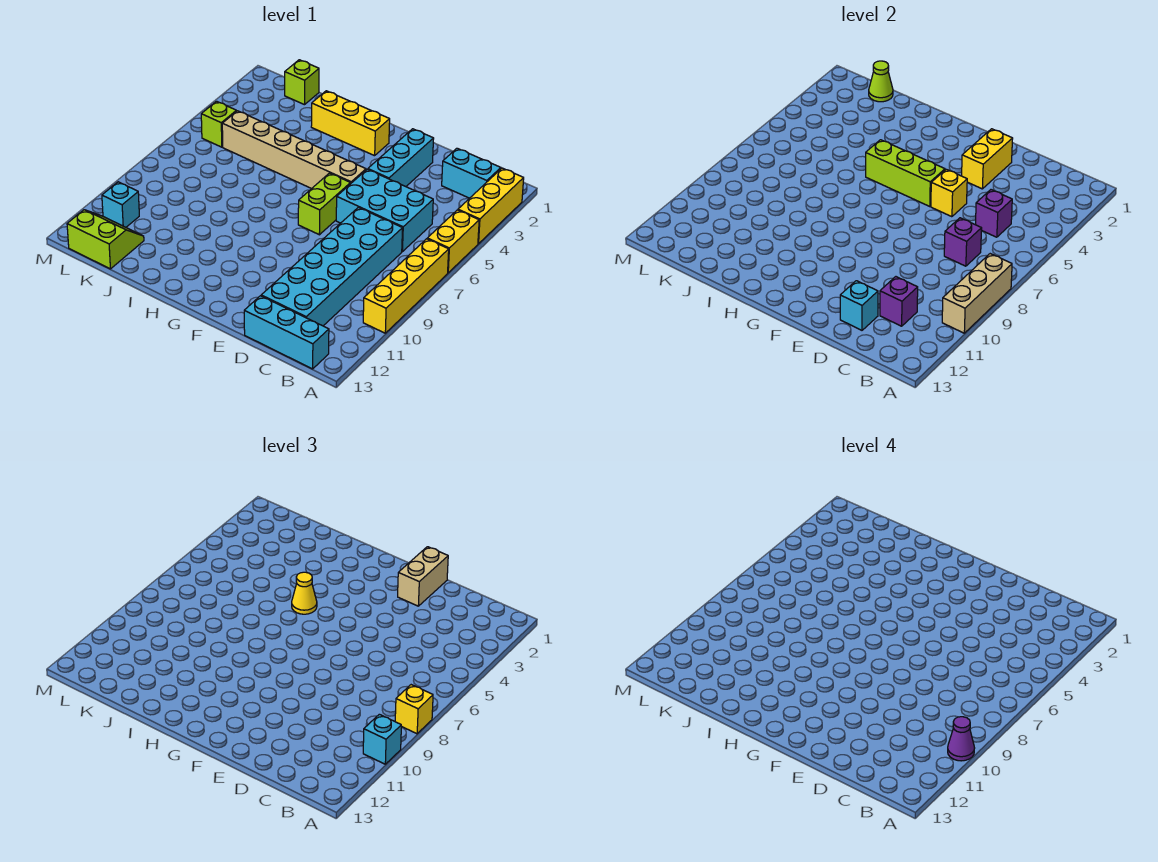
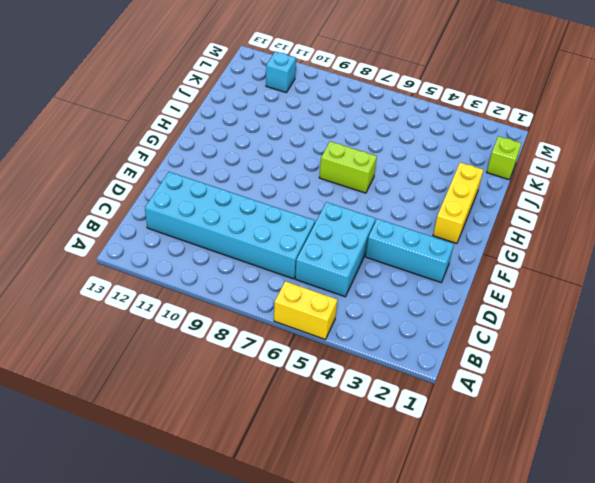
lime 1x2 brick [319,141,377,193] -> lime 1x2 brick moved to [298,173,351,235]
none -> yellow 1x3 brick [458,168,524,244]
none -> yellow 1x4 brick [363,239,449,333]
none -> cyan 1x2 brick [442,148,501,198]

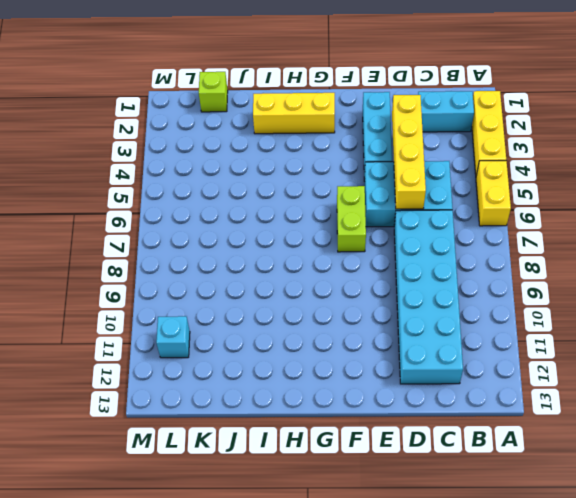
yellow 1x4 brick [392,95,426,209] -> yellow 1x4 brick moved to [363,239,449,333]
none -> cyan 1x3 brick [244,296,329,369]
none -> tan 1x6 brick [222,111,366,189]
none -> lime 2x2 slope [67,210,144,269]

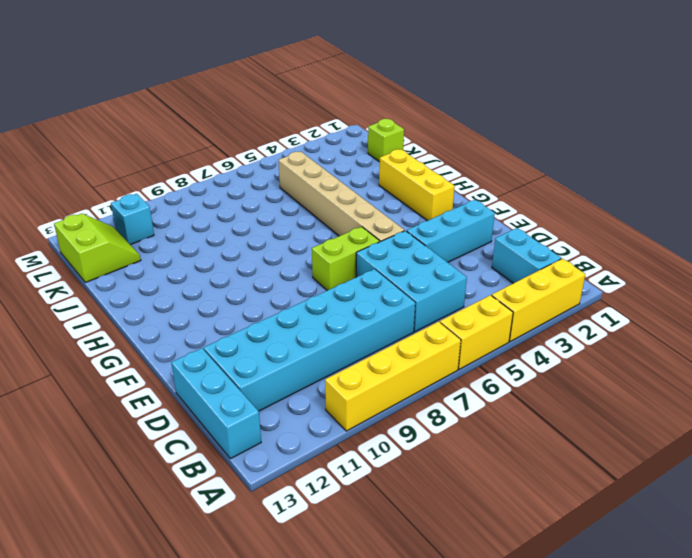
none -> lime 1x1 brick [201,101,236,147]
none -> tan 1x3 brick [942,254,1012,333]
none -> purple 1x1 brick [975,190,1012,237]

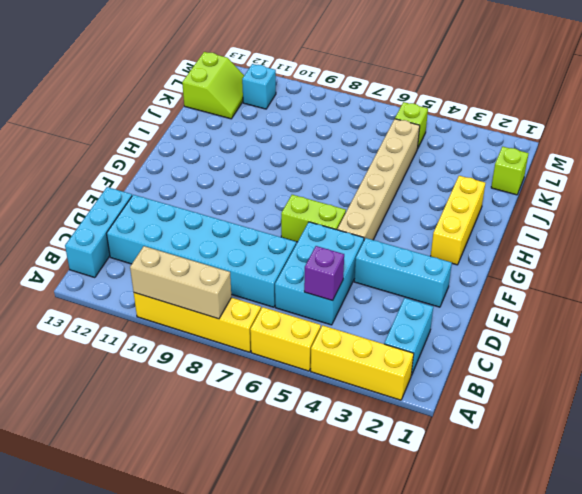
none -> purple 1x1 brick [944,218,982,266]
none -> purple 1x1 brick [880,277,918,326]
none -> cyan 1x1 brick [840,281,878,330]

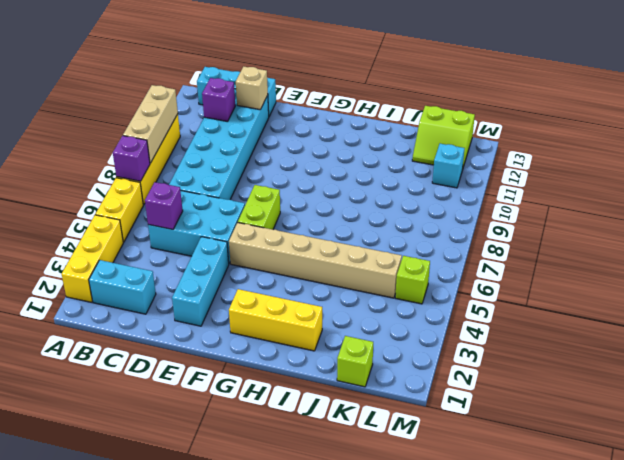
purple 1x1 brick [113,136,150,181] -> purple 1x1 brick moved to [944,218,982,266]
tan 1x1 brick [236,66,268,110] -> cyan 1x1 brick [840,281,878,330]
none -> yellow 1x2 brick [962,129,1013,189]
none -> yellow 1x1 brick [931,169,967,217]
none -> lime 1x3 brick [866,140,945,206]

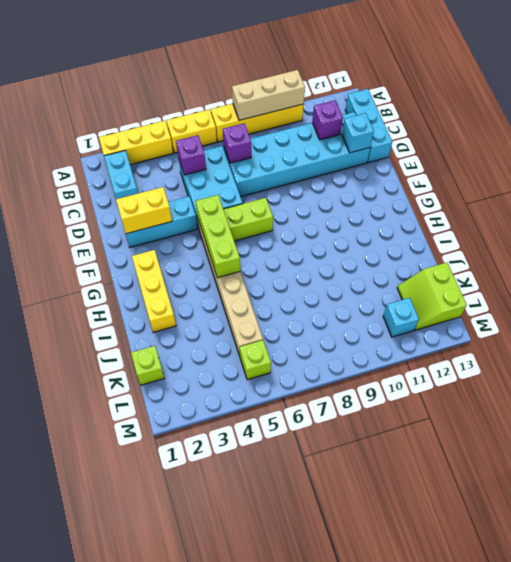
none -> yellow 1x1 brick [931,169,967,217]
none -> lime 1x1 cone [869,61,893,102]
none -> yellow 1x1 brick [395,685,433,734]

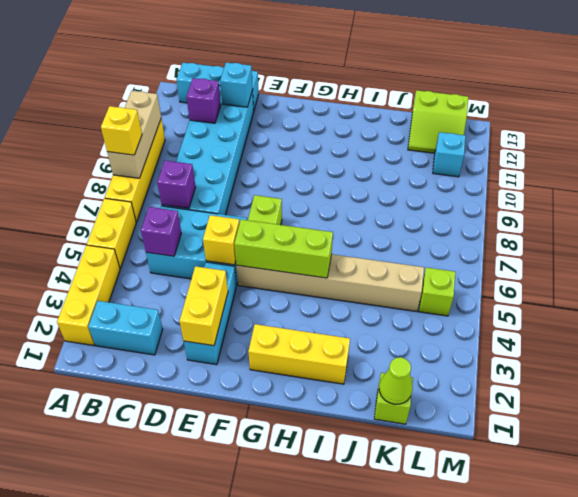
none -> cyan 1x1 brick [363,714,401,764]
none -> tan 1x2 brick [398,547,448,606]
none -> yellow 1x1 cone [292,572,317,614]

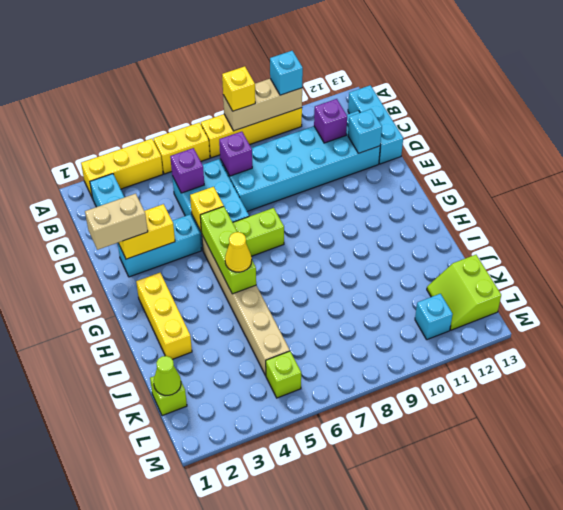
none -> purple 1x1 cone [948,717,974,761]

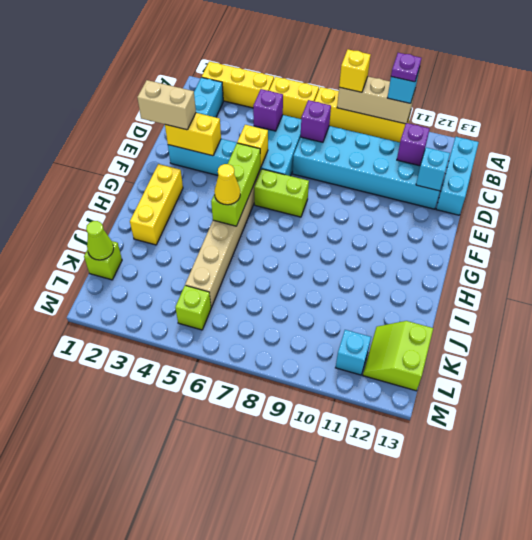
purple 1x1 plate [391,53,421,82] -> purple 1x1 cone [948,717,974,761]

